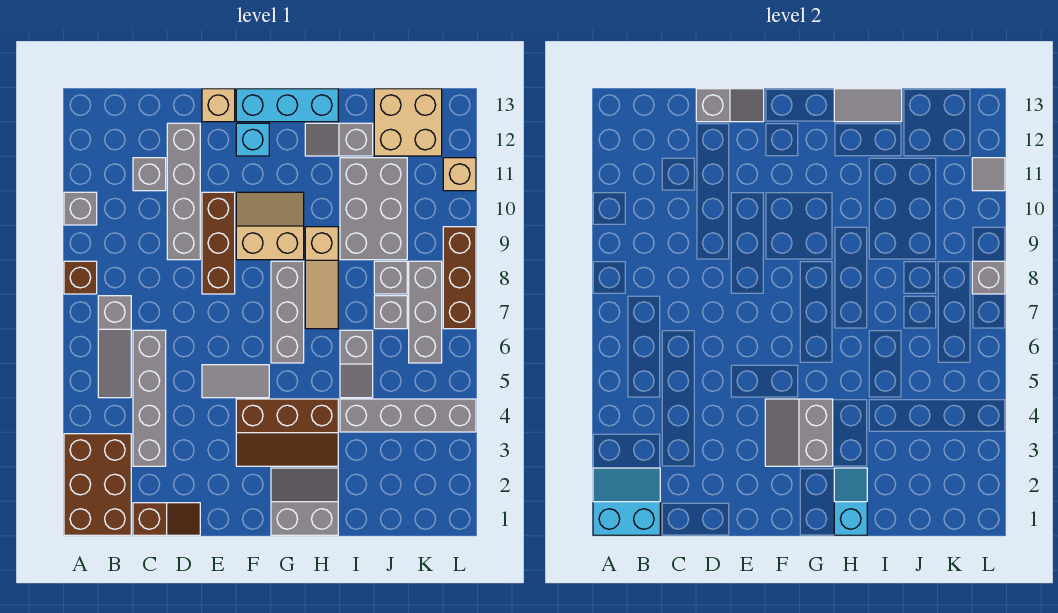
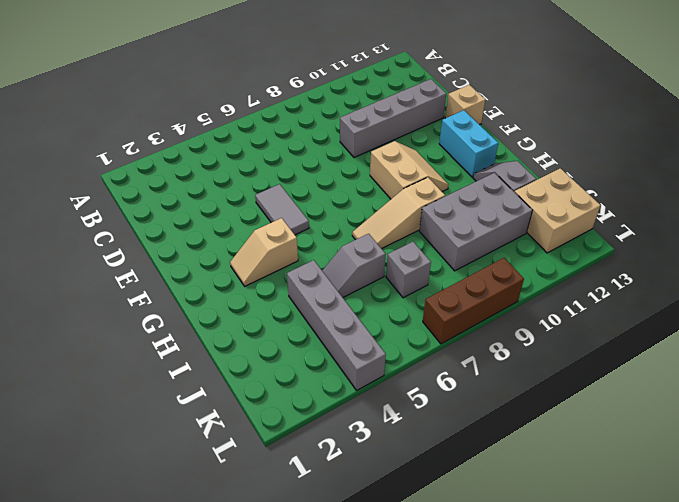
cyan 1x2 brick [439,110,498,177] -> cyan 1x1 brick [236,123,269,156]
tan 1x2 slope [230,218,298,286] -> brown 2x3 slope [236,399,338,466]
none -> brown 2x3 brick [64,434,131,535]
none -> brown 1x1 brick [64,261,97,294]
none -> grey 1x1 brick [64,192,97,225]
none -> grey 1x3 slope [98,296,131,398]

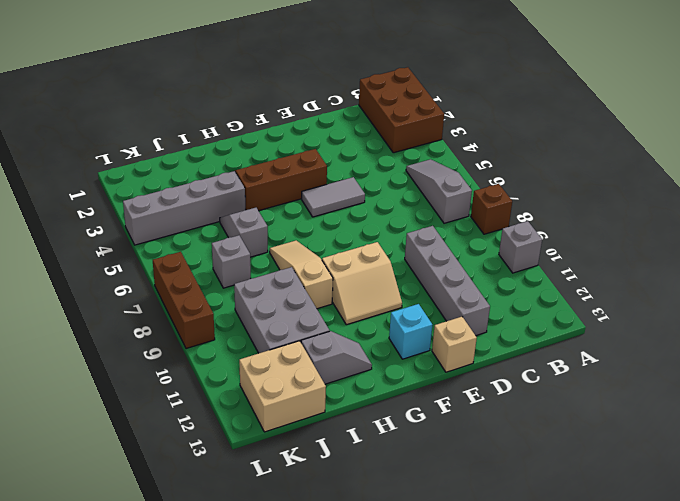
none -> brown 1x2 slope [133,503,200,535]
none -> grey 1x4 brick [133,330,166,466]
none -> grey 1x1 brick [133,158,166,191]
none -> brown 1x3 brick [202,192,235,294]

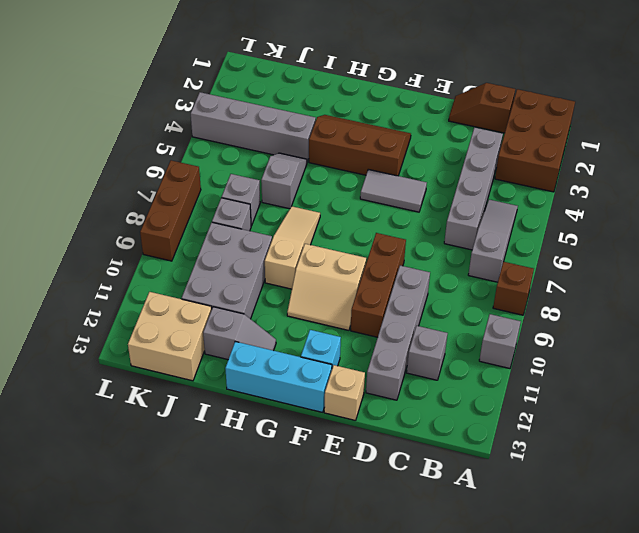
none -> grey 2x2 slope [271,468,338,535]
none -> grey 1x3 brick [271,261,304,363]
none -> grey 1x3 brick [409,261,442,363]
none -> tan 1x1 brick [443,158,476,191]

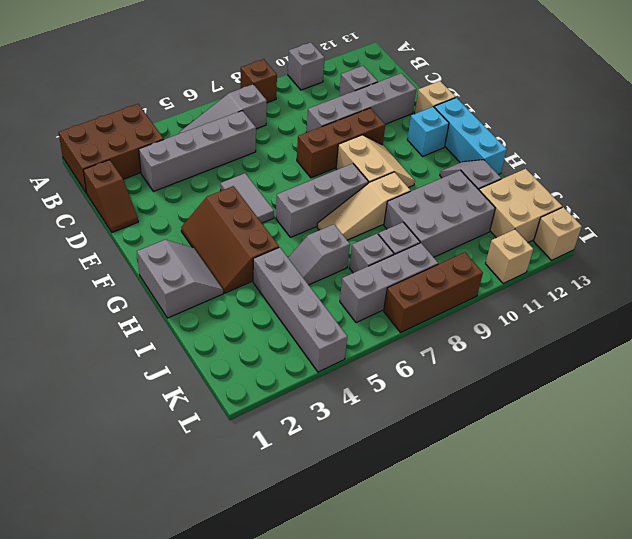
tan 1x1 brick [534,207,582,260] -> none
none -> cyan 2x2 slope [593,468,660,535]
none -> grey 1x2 slope [696,89,764,122]
none -> grey 2x2 slope [765,399,833,466]
none -> cyan 1x2 slope [834,468,867,535]

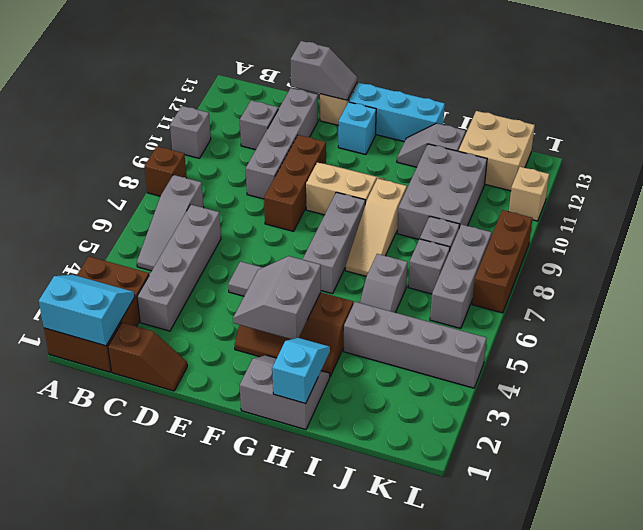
none -> grey 1x2 tile [834,89,902,122]
none -> grey 1x1 brick [972,261,1005,294]
none -> grey 1x1 tile [972,158,1005,191]

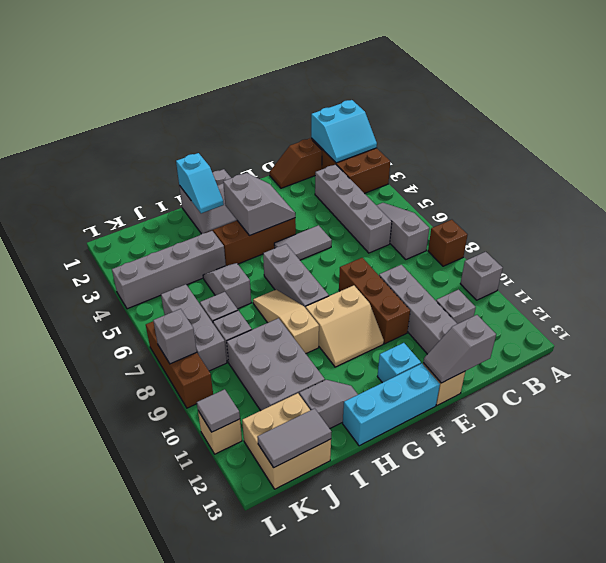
grey 1x2 tile [257,408,332,468] -> grey 1x2 tile moved to [834,89,902,122]

